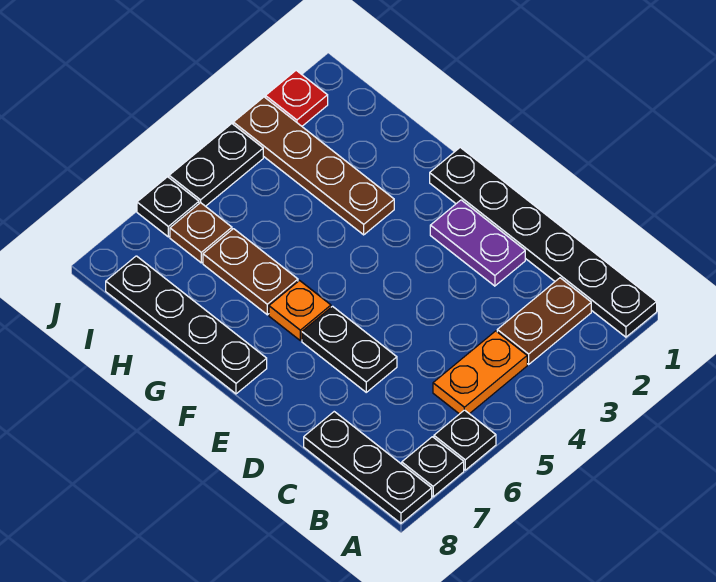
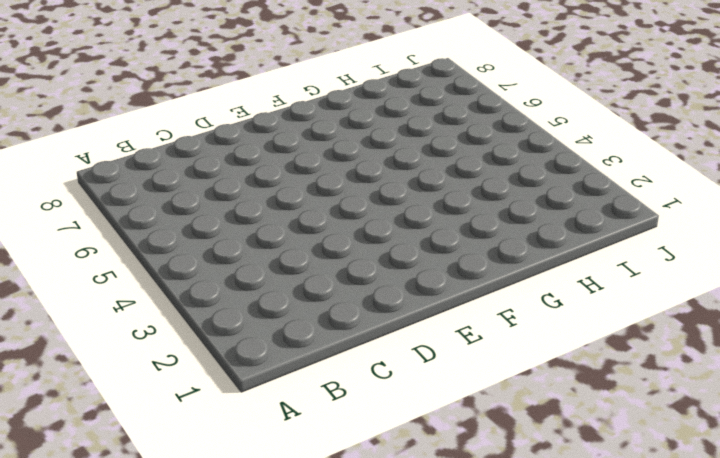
none -> black 1x6 plate [430,147,657,337]
none -> black 1x1 plate [434,410,496,470]
none -> black 1x1 plate [402,437,464,497]

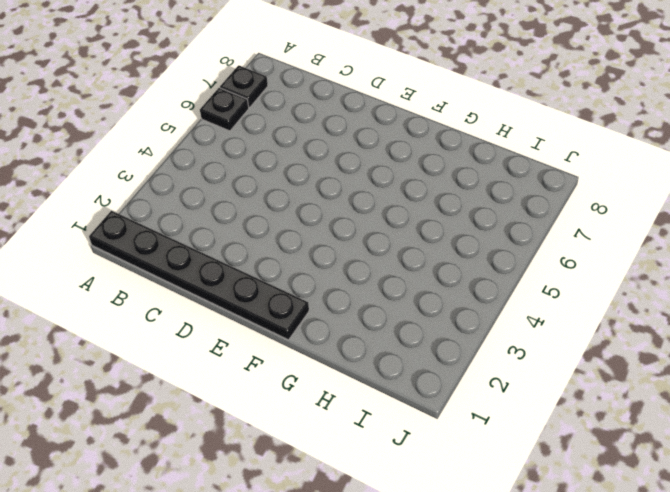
none -> black 1x3 plate [304,412,432,523]
none -> brown 1x2 plate [497,278,591,364]
none -> orange 1x2 plate [433,331,527,414]

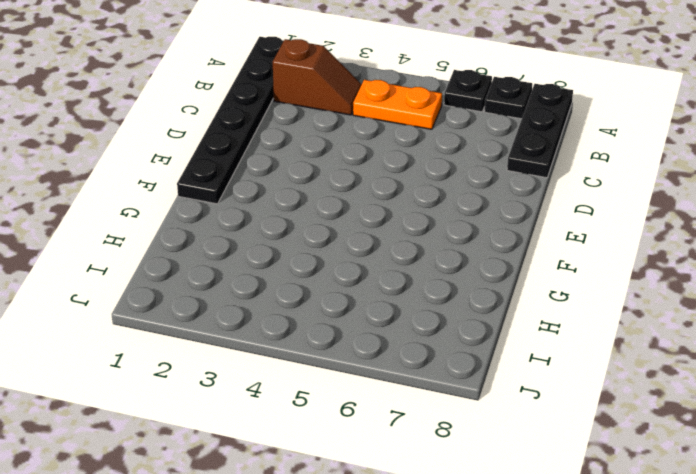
brown 1x2 slope [273,39,362,115] -> brown 1x2 plate [497,278,591,364]
none -> purple 1x2 plate [430,200,525,286]
none -> black 1x2 plate [302,306,397,392]
none -> orange 1x1 plate [269,281,331,340]

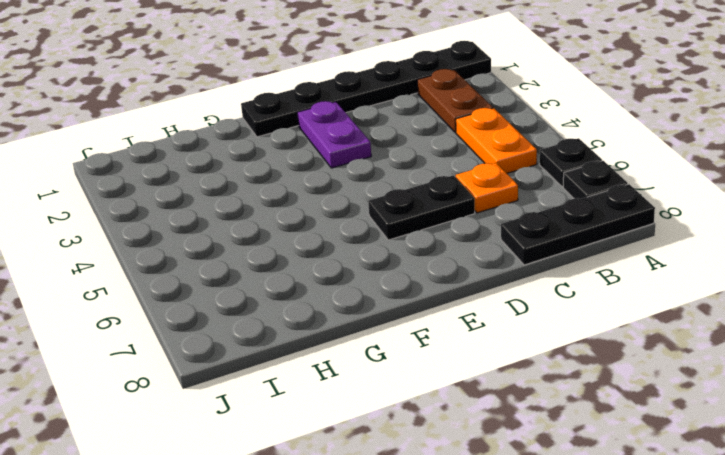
orange 1x1 plate [456,163,518,213] -> orange 1x1 plate moved to [269,281,331,340]
purple 1x2 plate [297,101,371,168] -> purple 1x2 plate turned to [430,200,525,286]
none -> black 1x4 plate [106,256,267,394]
none -> brown 1x4 plate [233,97,394,235]
none -> brown 1x2 plate [203,229,298,315]

